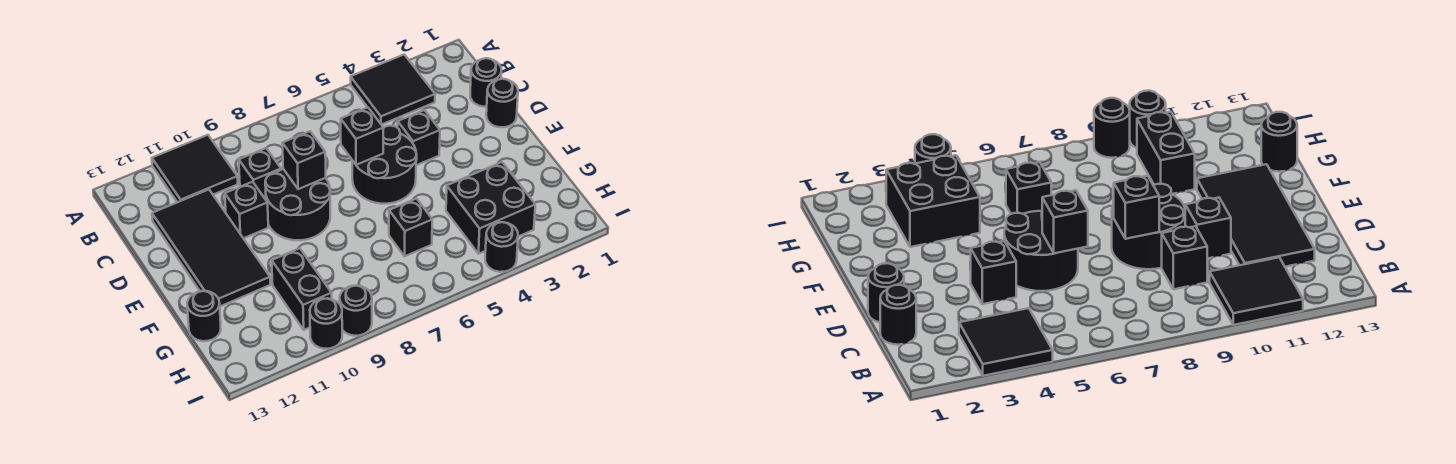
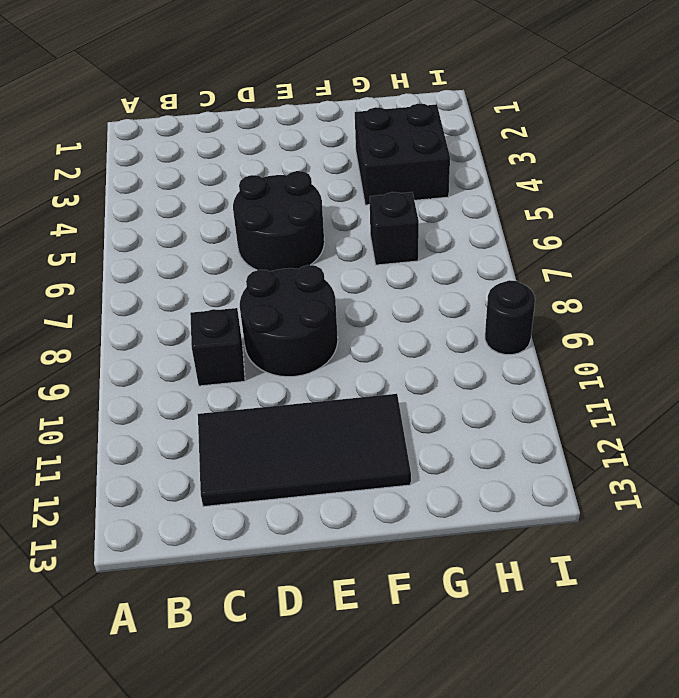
none -> black 2x2 tile [351,55,435,125]
none -> black 2x2 tile [152,135,238,202]
none -> black 1x1 round brick [470,58,502,107]

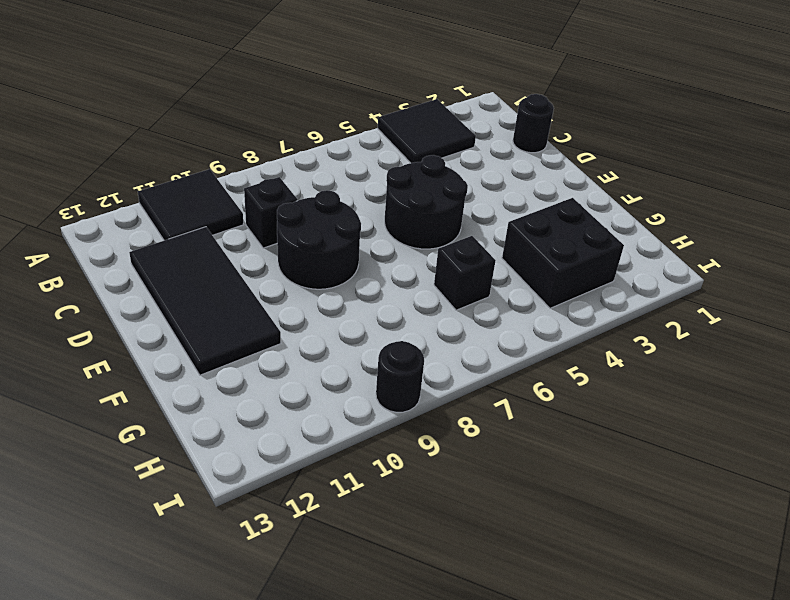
none -> black 1x1 round brick [486,79,518,127]
none -> black 1x1 brick [398,110,440,165]
none -> black 1x1 brick [225,182,268,238]

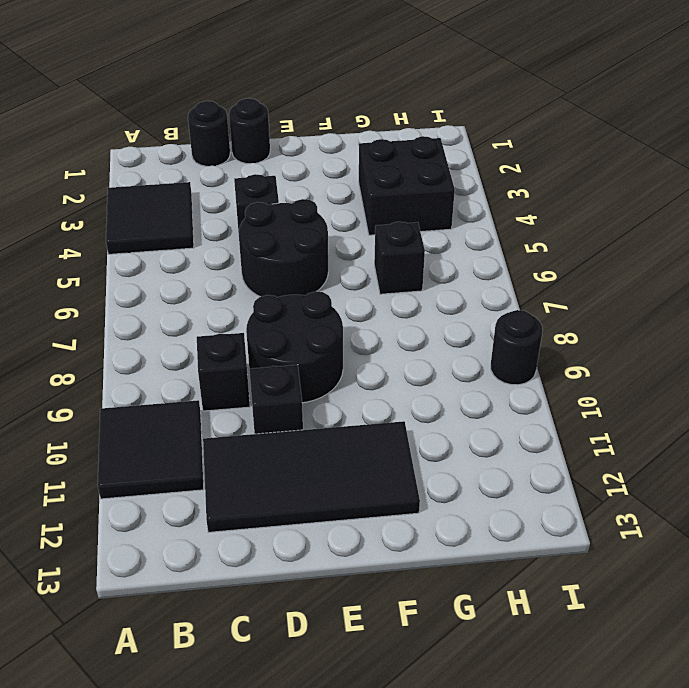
none -> black 1x2 brick [272,248,332,330]
none -> black 1x1 round brick [187,291,221,341]
none -> black 1x1 round brick [485,222,518,272]

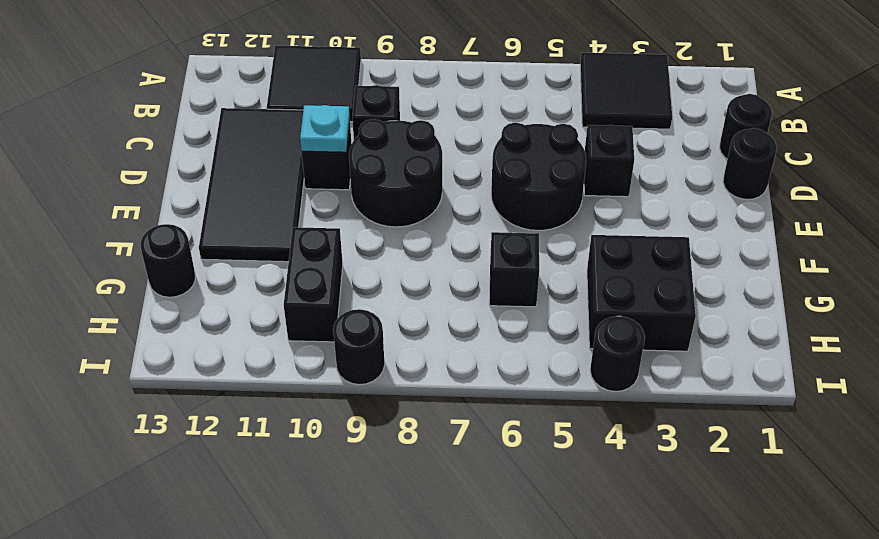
cyan 1x1 plate [300,105,350,152] -> none
none -> black 1x1 round brick [310,298,342,349]
none -> black 1x1 brick [341,107,383,165]
none -> black 1x1 brick [282,131,326,189]

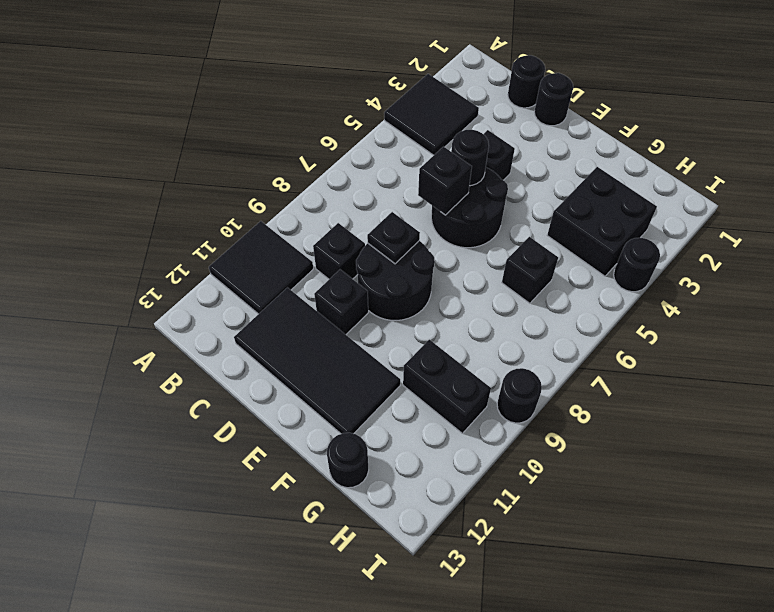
black 1x1 round brick [451,130,489,186] -> black 1x1 round brick moved to [310,298,342,349]
black 1x1 plate [367,212,420,264] -> black 1x1 brick [282,131,326,189]

